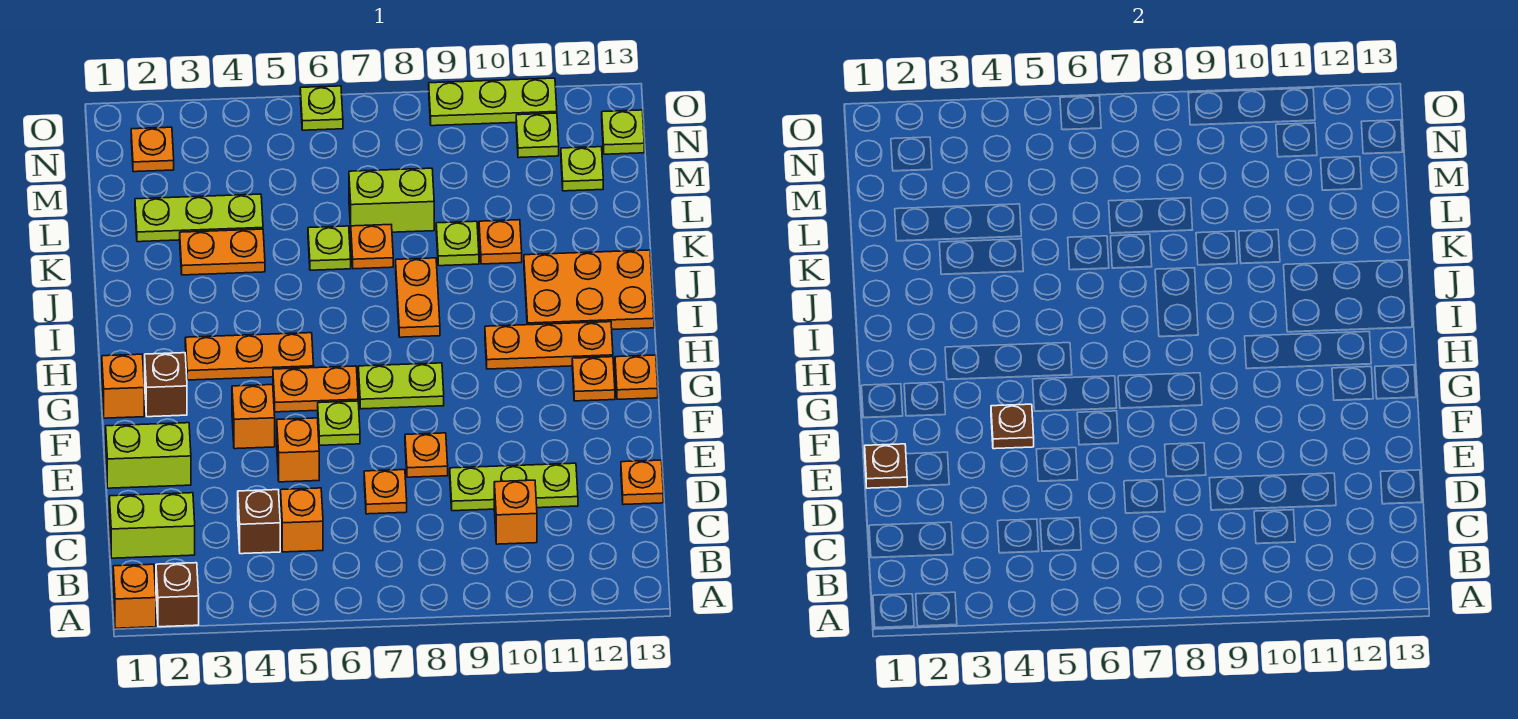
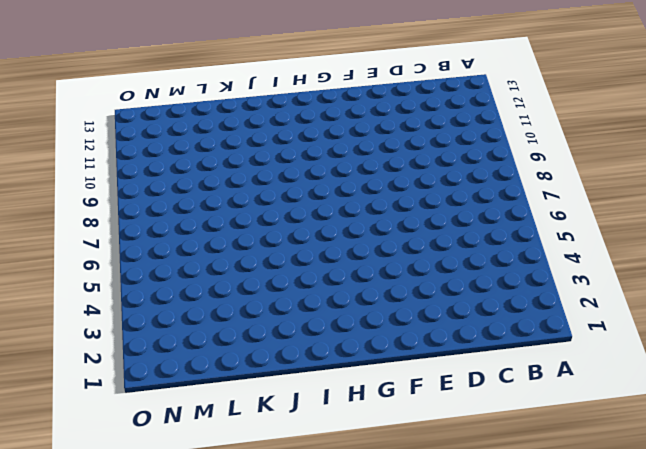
none -> orange 1x1 brick [113,564,156,628]
none -> brown 1x1 brick [156,563,199,627]
none -> lime 1x2 brick [109,493,195,558]
none -> brown 1x1 brick [238,490,280,554]

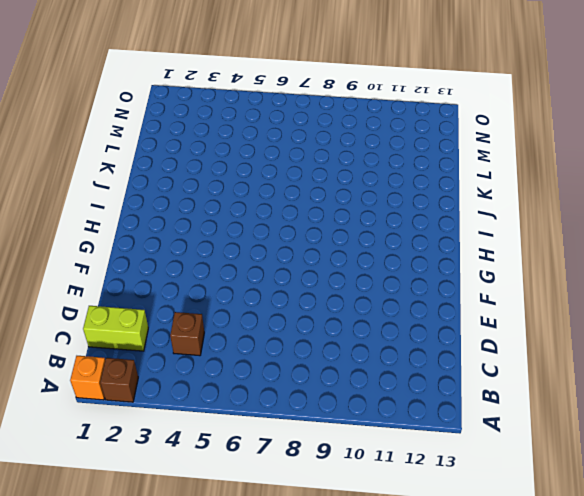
none -> orange 1x1 brick [281,488,323,552]
none -> orange 1x1 brick [494,480,537,544]
none -> orange 1x1 plate [364,470,407,514]
none -> lime 1x3 plate [450,463,578,511]

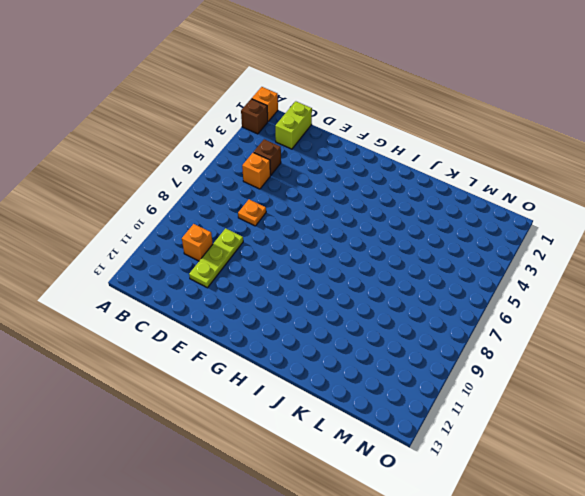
none -> orange 1x1 plate [621,460,663,505]
none -> lime 1x2 brick [106,423,191,488]
none -> orange 1x1 brick [277,418,319,482]
none -> orange 1x1 plate [405,433,448,477]

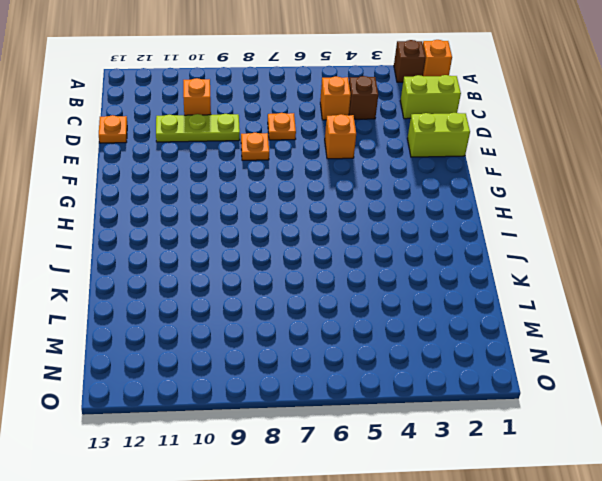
none -> orange 1x1 brick [232,385,275,449]
none -> lime 1x1 plate [318,401,360,445]
none -> orange 1x1 brick [102,354,144,418]
none -> brown 1x1 brick [145,353,187,417]

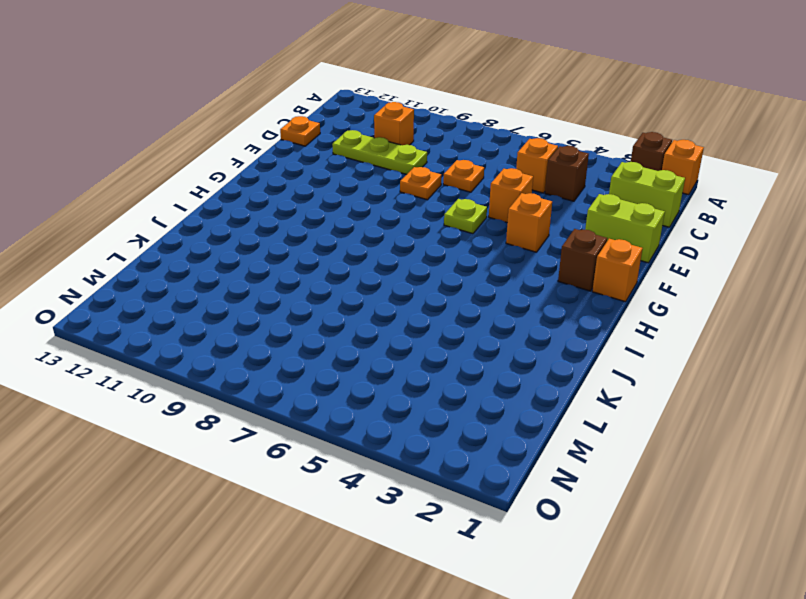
none -> orange 1x2 plate [273,366,358,412]
none -> lime 1x2 plate [358,363,444,409]
none -> orange 1x1 plate [572,357,615,401]
none -> orange 1x1 plate [615,355,658,399]

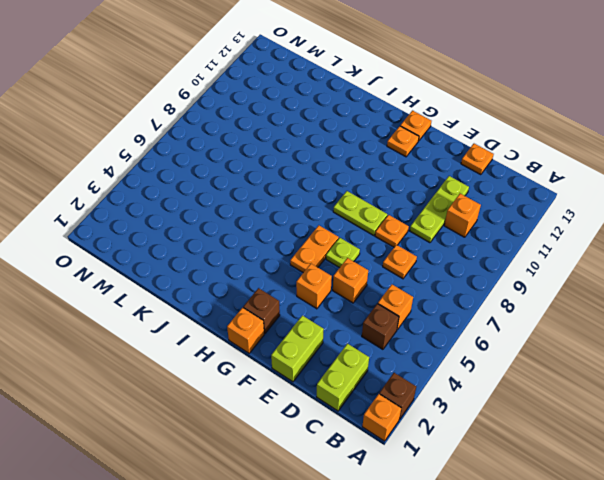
lime 1x2 plate [333,191,387,236] -> lime 1x2 plate turned to [358,363,444,409]
none -> orange 1x3 plate [185,333,314,380]
none -> orange 1x3 plate [485,322,613,369]
none -> orange 1x2 plate [396,258,440,337]
none -> orange 2x3 plate [524,250,654,330]

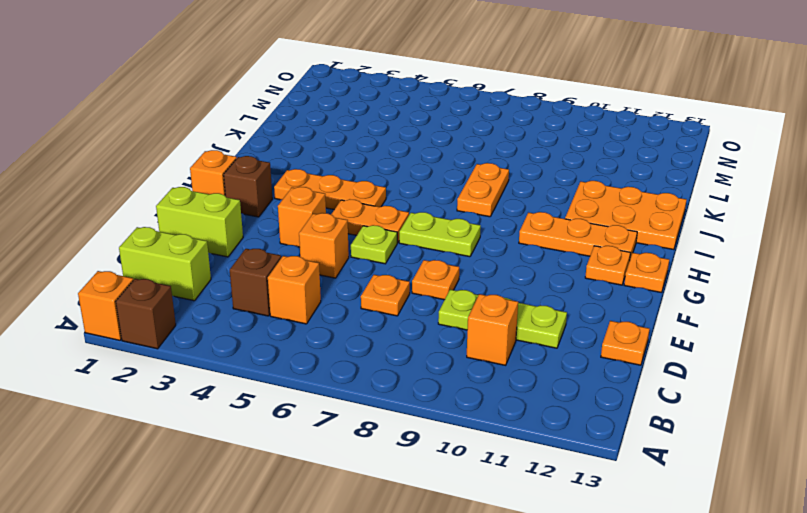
none -> orange 1x2 plate [180,229,265,275]
none -> lime 1x1 plate [308,226,351,270]
none -> orange 1x1 plate [351,225,393,269]
none -> lime 1x1 plate [436,221,479,266]

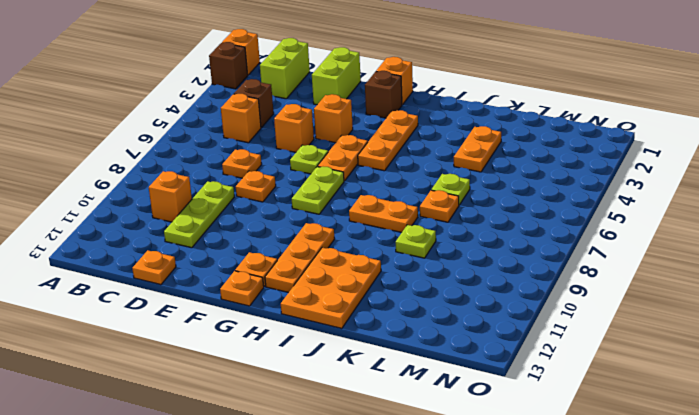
none -> orange 1x1 plate [479,220,522,264]
none -> lime 1x3 plate [135,194,263,242]
none -> lime 1x2 brick [349,168,434,232]
none -> lime 1x1 plate [561,147,603,191]

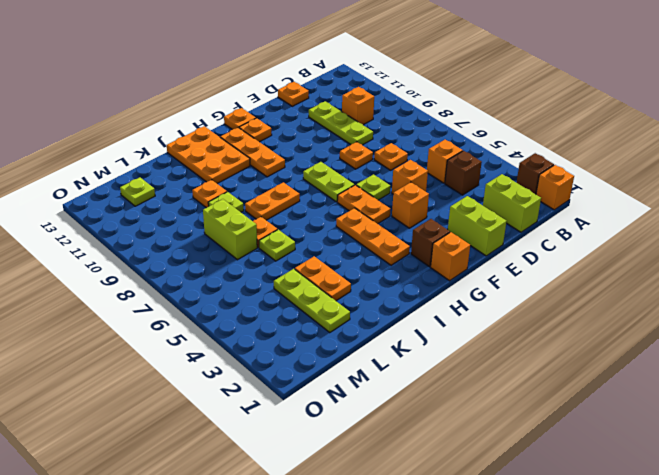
none -> orange 1x1 plate [131,127,174,172]
none -> lime 1x1 plate [516,113,559,158]
none -> lime 1x1 plate [602,110,644,154]
none -> lime 1x1 plate [300,86,343,130]

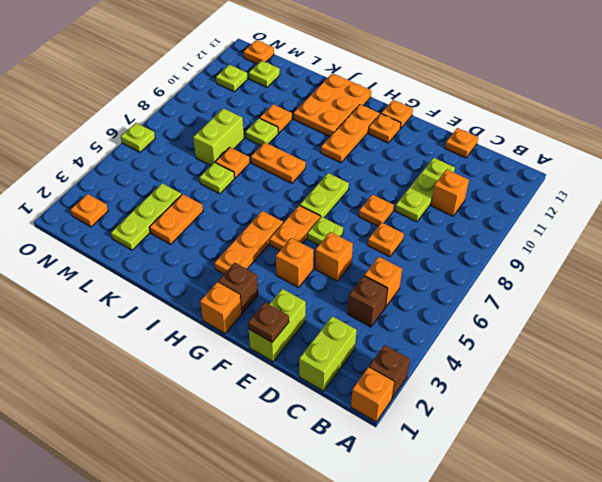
orange 1x1 plate [244,40,274,64] -> lime 1x1 plate [602,110,644,154]
none -> lime 1x3 plate [429,78,557,126]
none -> brown 1x1 plate [991,404,1034,449]

